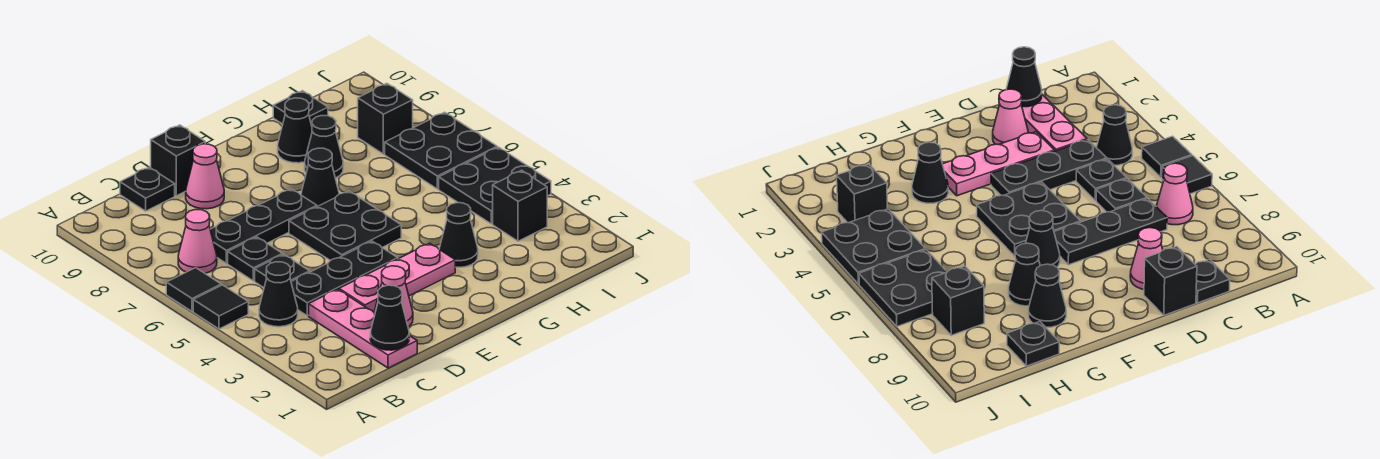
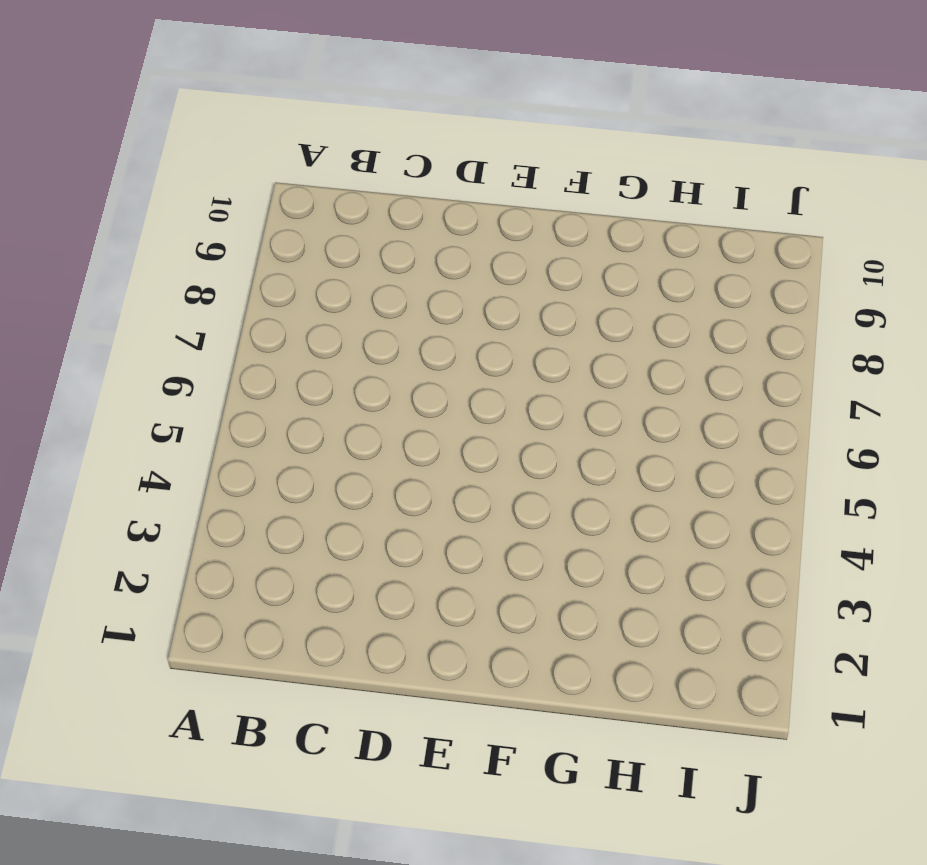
none -> black 1x1 tile [193,285,248,329]
none -> black 1x1 tile [166,268,221,311]
none -> black 1x1 cone [259,262,298,327]

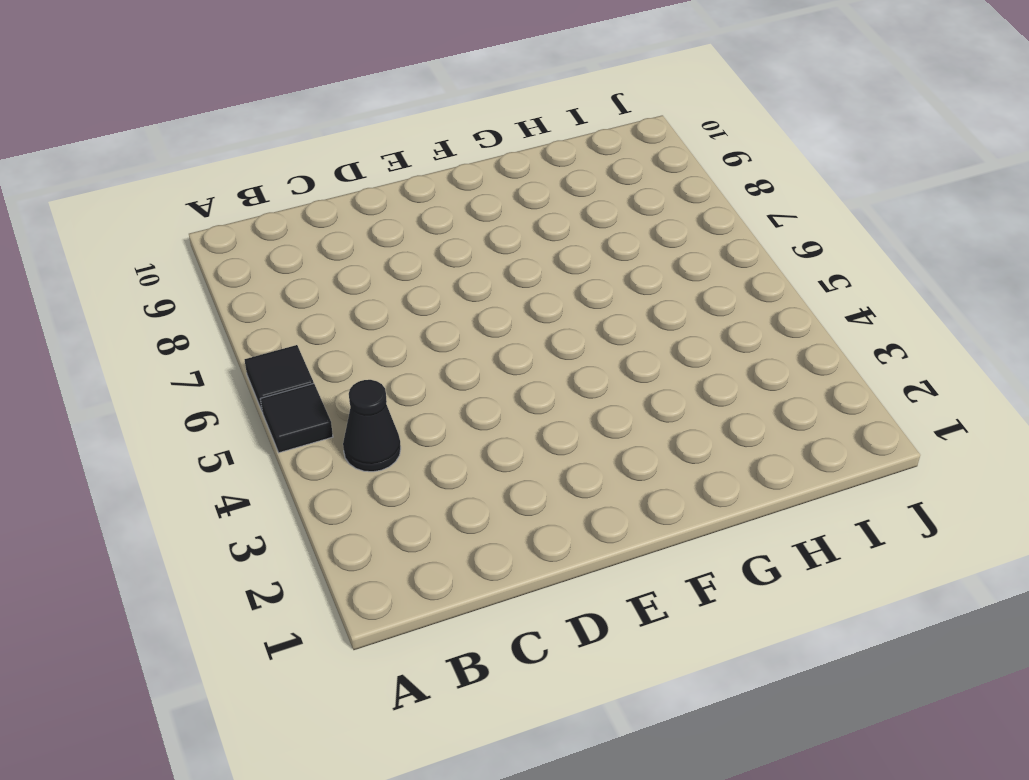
none -> pink 1x1 cone [178,210,217,273]
none -> pink 1x3 plate [309,289,417,368]
none -> black 1x3 plate [291,241,398,316]

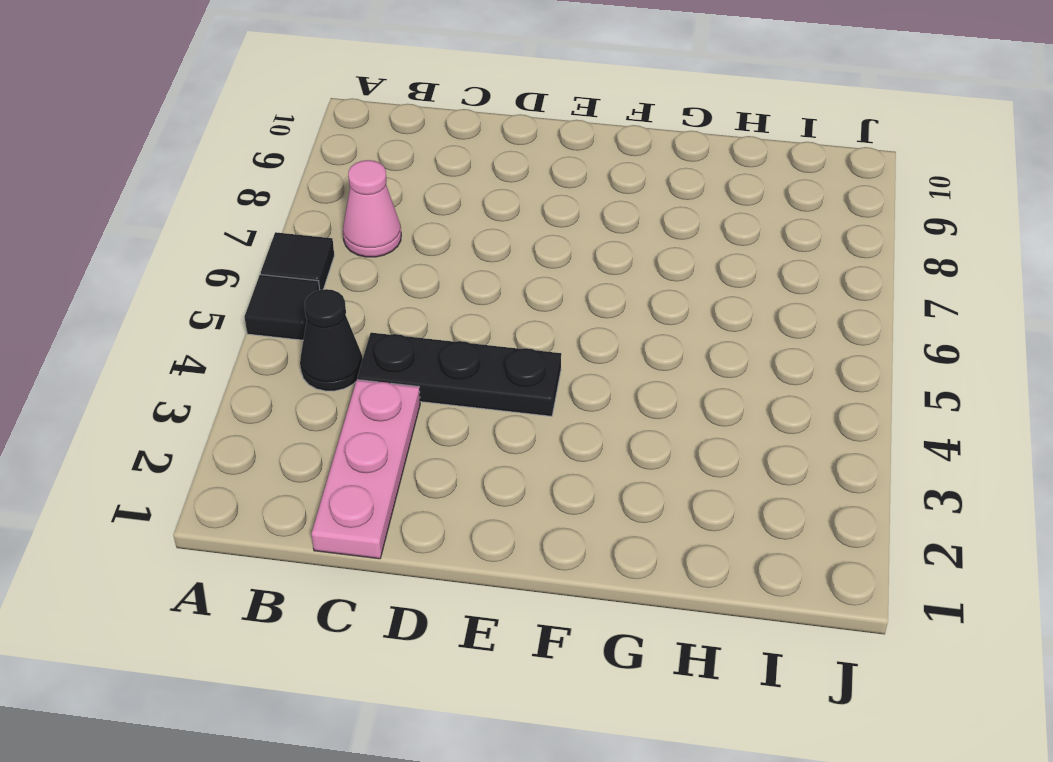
none -> black 1x1 plate [255,254,310,288]
none -> black 1x1 plate [228,237,283,281]
none -> black 1x3 plate [210,189,317,263]

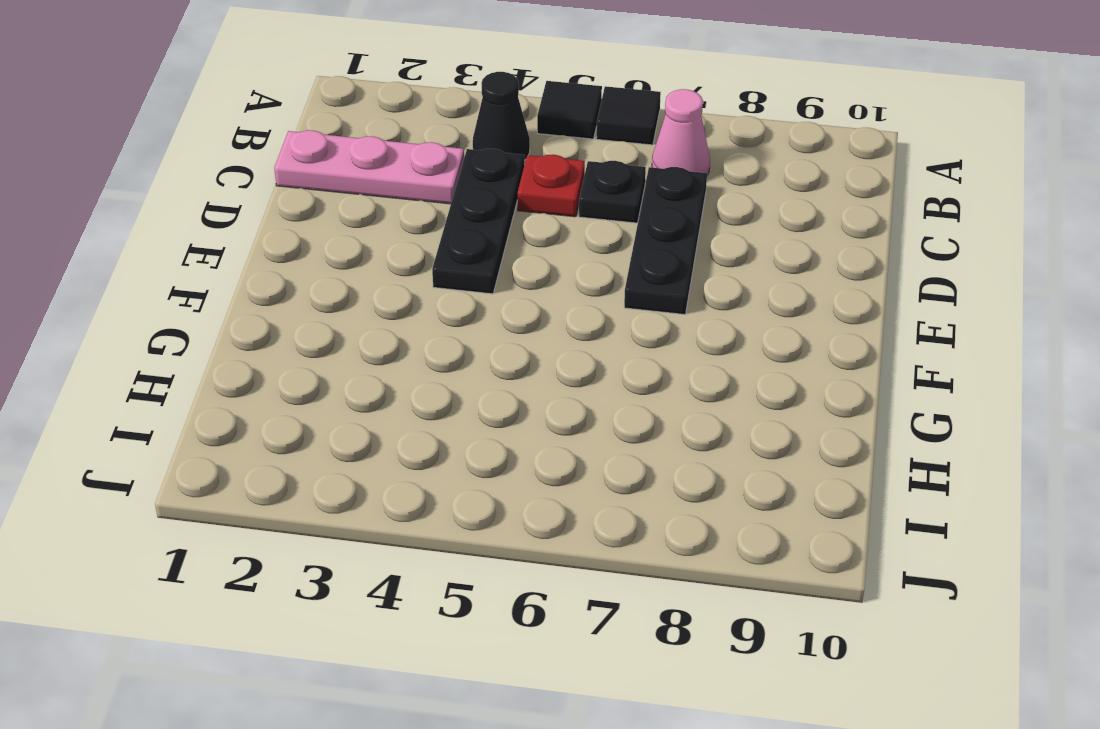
red 1x1 plate [517,155,585,217] -> black 1x1 plate [255,254,310,288]
none -> black 1x1 plate [120,167,175,211]
none -> pink 1x1 cone [374,266,413,327]
none -> pink 1x3 plate [339,243,455,312]

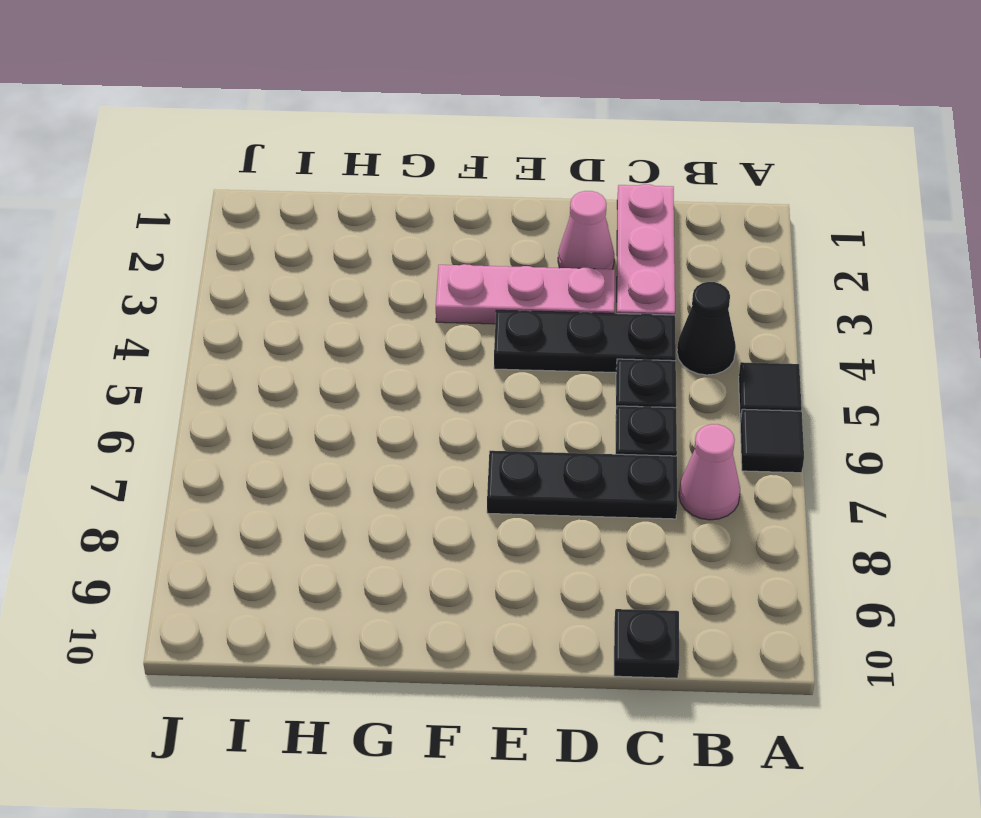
none -> pink 1x1 cone [186,144,224,209]
none -> black 1x1 brick [151,125,205,196]
none -> black 2x2 plate [289,191,401,261]

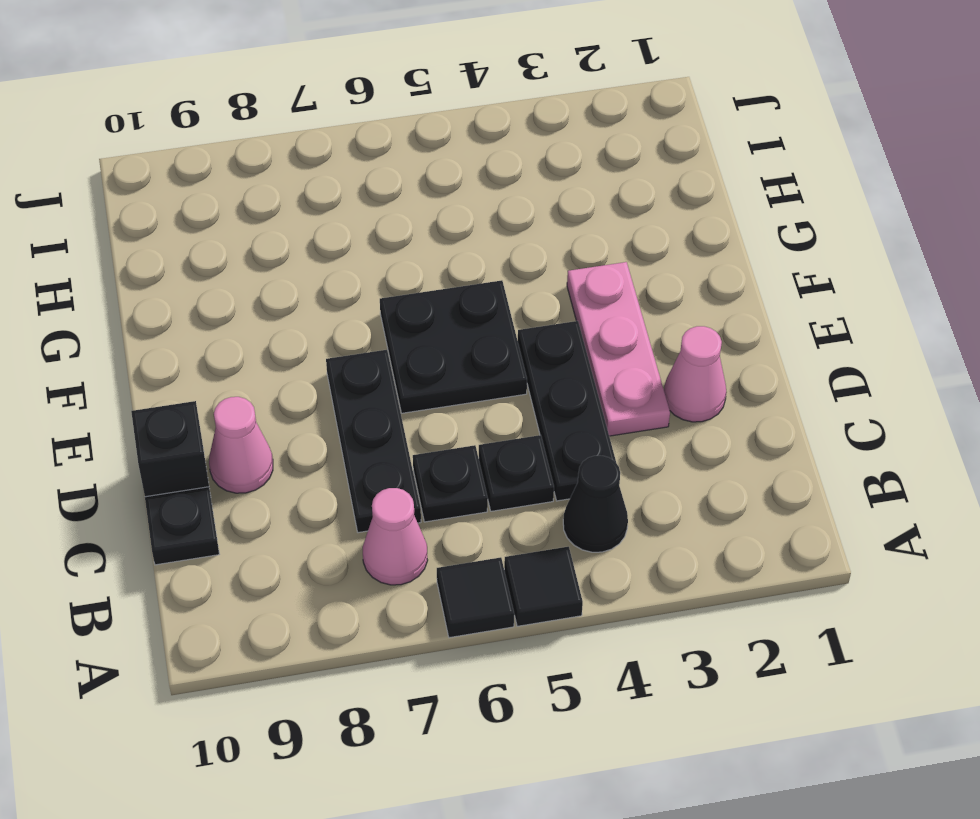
none -> pink 1x3 plate [309,289,417,368]
none -> black 1x1 cone [301,148,339,206]
none -> black 1x1 cone [439,203,478,267]

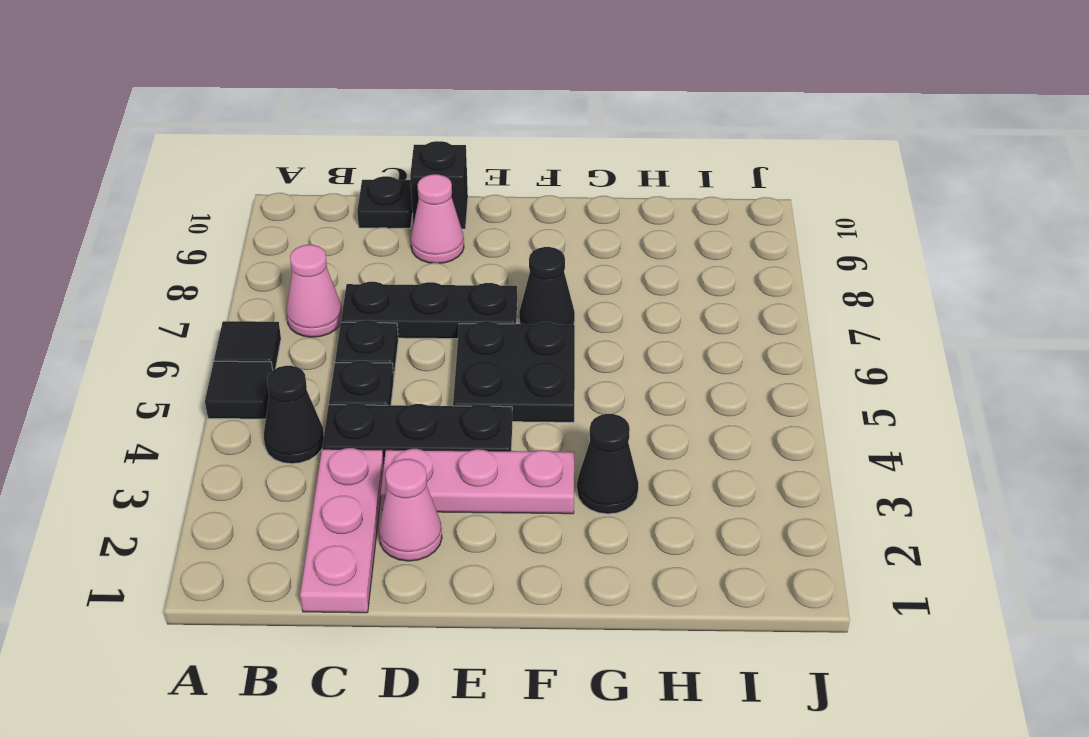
none -> black 1x1 cone [305,116,343,178]
none -> black 1x1 cone [278,98,312,163]
none -> black 1x1 plate [273,91,328,125]

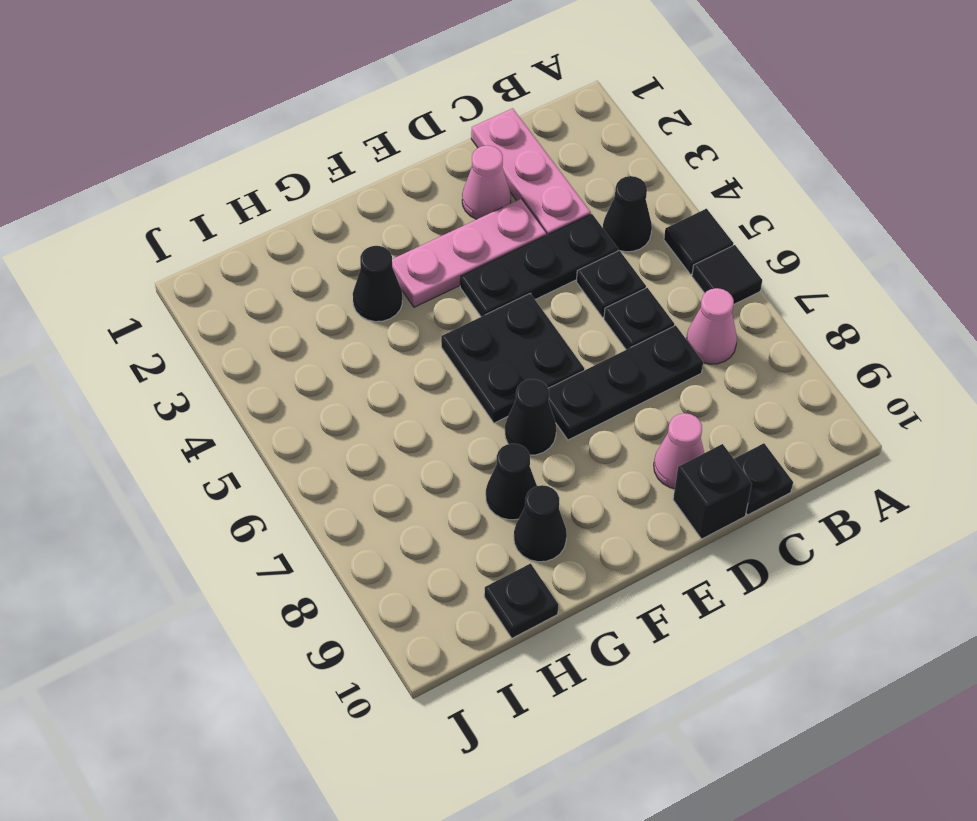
none -> black 1x1 brick [493,170,547,241]
none -> black 2x2 plate [439,147,551,224]
none -> black 2x2 plate [385,112,497,189]

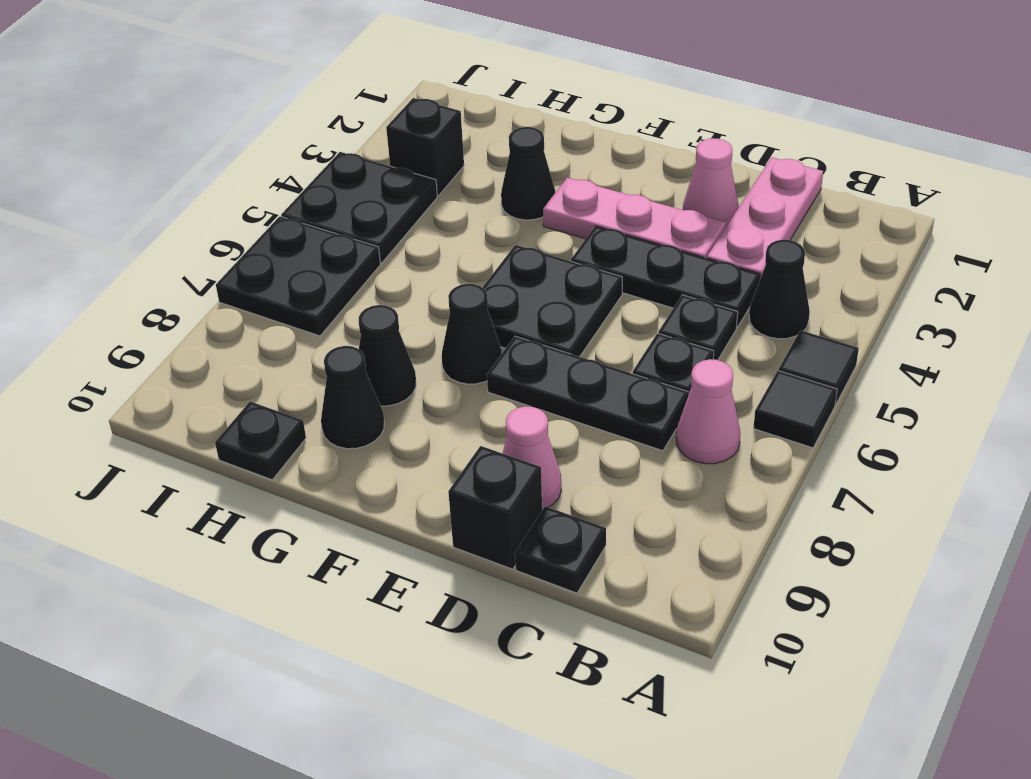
none -> black 1x1 brick [358,83,413,154]
none -> black 1x1 cone [370,285,409,350]

